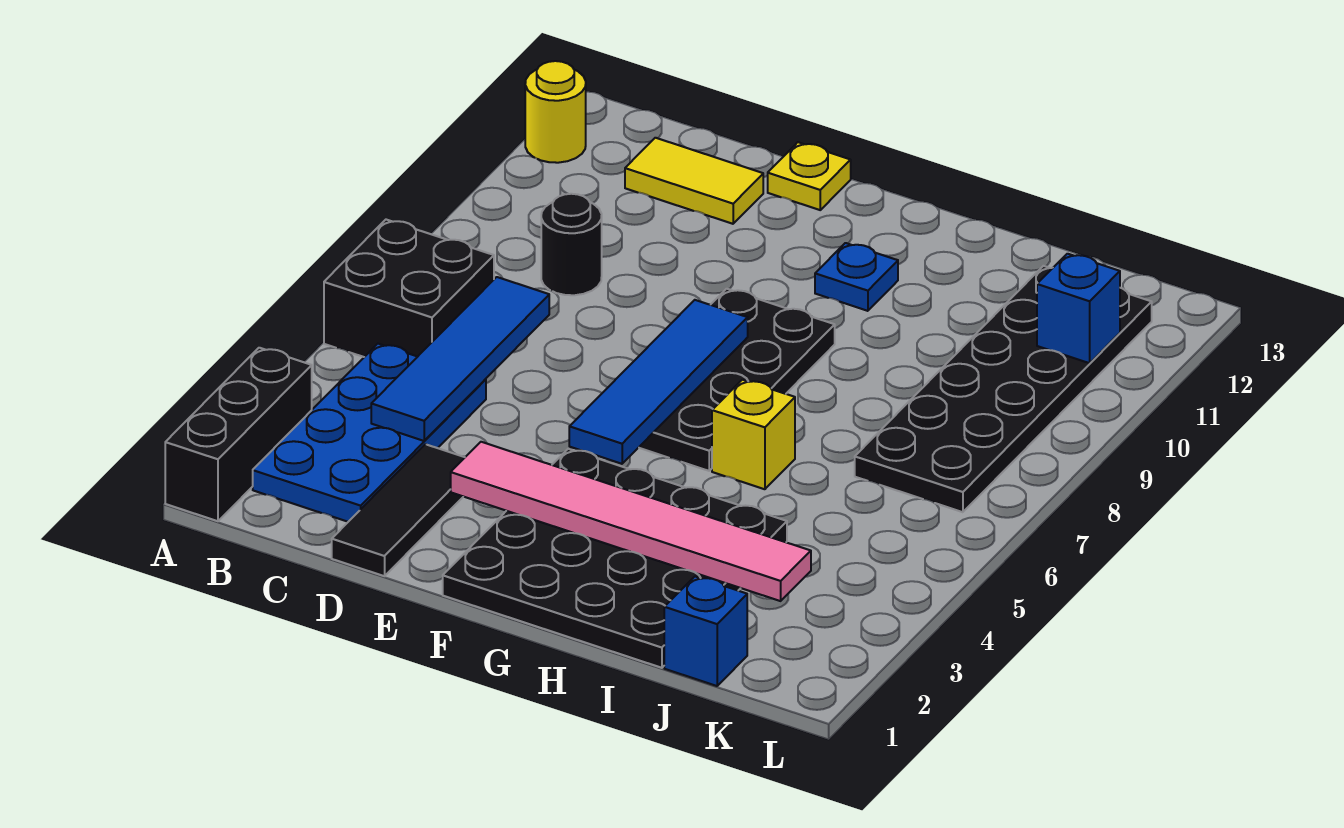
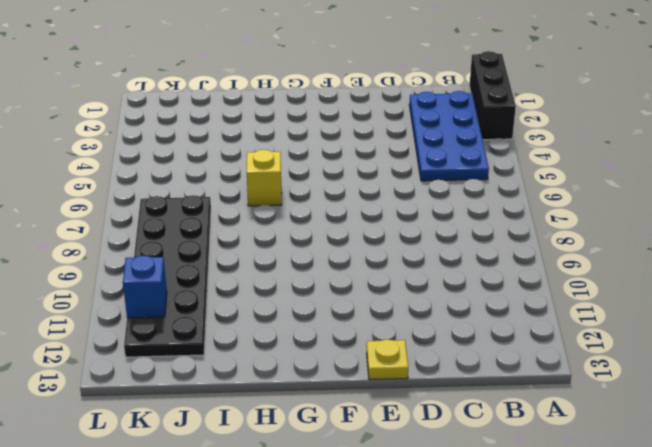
none -> black 2x2 brick [324,220,494,357]
none -> yellow 1x1 round brick [525,61,586,163]
none -> black 1x1 round brick [541,194,602,295]

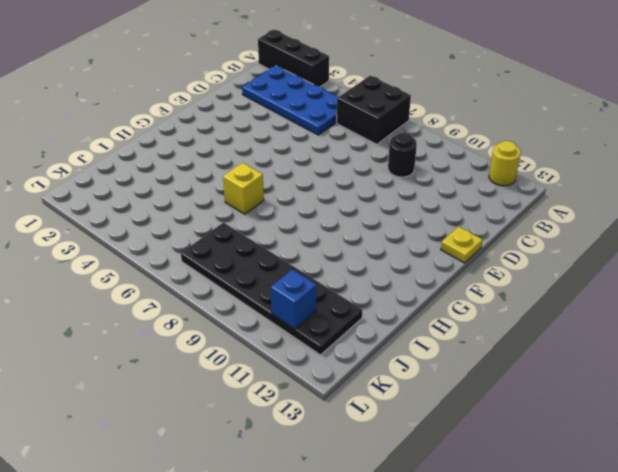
none -> yellow 1x2 tile [625,138,763,224]
none -> black 1x3 tile [332,444,465,576]
none -> black 4x4 plate [443,449,787,668]

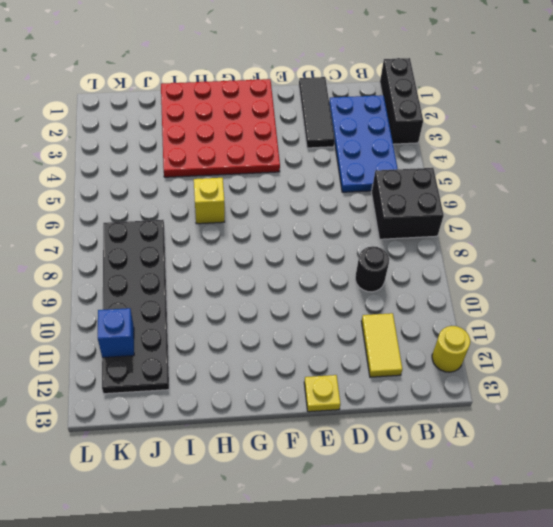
yellow 1x2 tile [361,313,402,377] -> yellow 1x2 tile turned to [625,138,763,224]
red 4x4 plate [161,79,280,177] -> black 4x4 plate [443,449,787,668]
none -> black 2x4 plate [639,289,835,471]
none -> blue 1x1 plate [815,243,898,311]
none -> blue 1x1 brick [664,577,747,686]

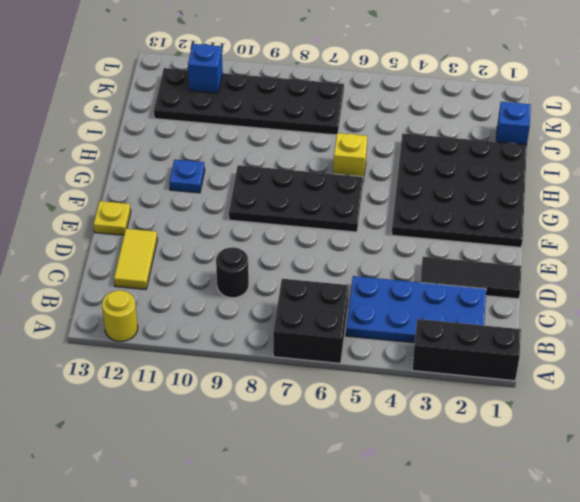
none -> blue 1x4 tile [371,277,549,441]
none -> pink 1x6 tile [451,442,811,601]
none -> blue 1x4 tile [569,300,748,464]

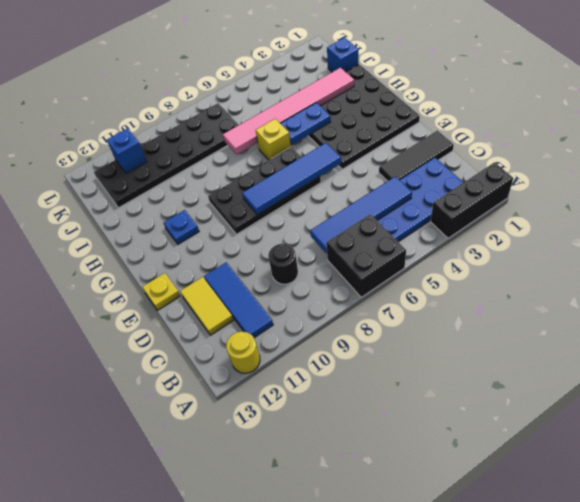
blue 1x3 tile [204,262,273,338] -> none
blue 1x2 plate [280,103,331,145] -> none
pink 1x6 tile [223,67,354,154] -> pink 1x6 tile turned to [451,442,811,601]

